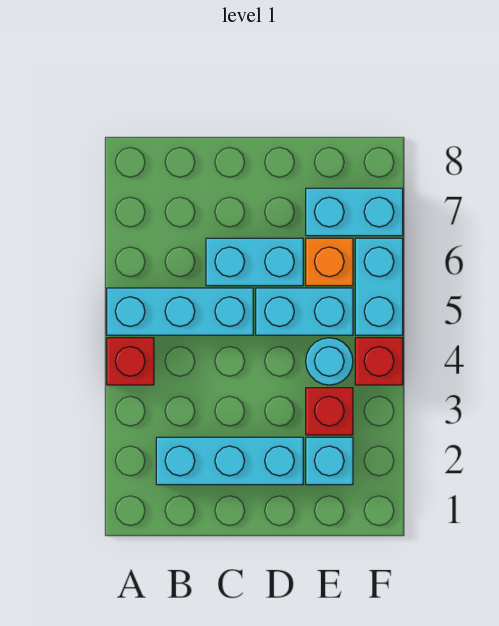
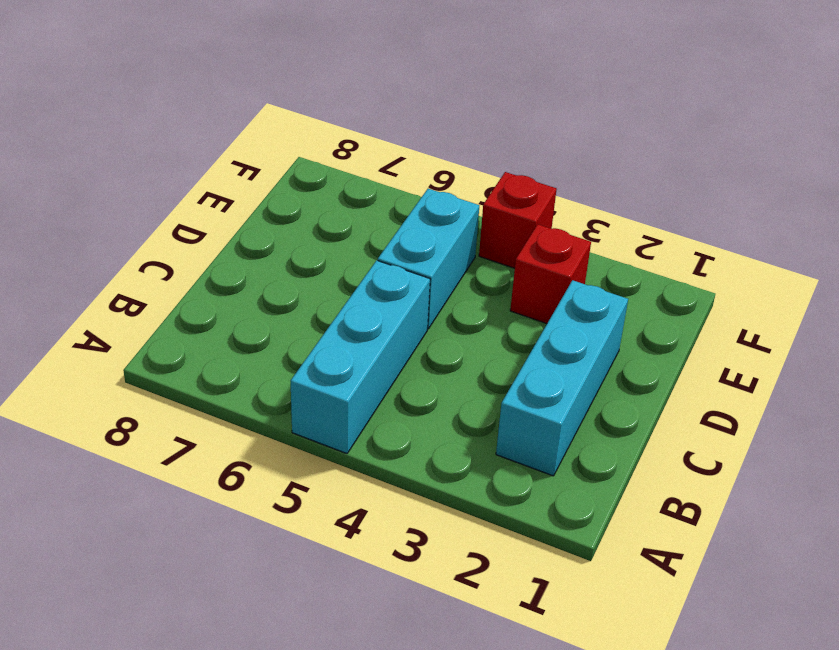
none -> red 1x1 brick [107,338,154,385]
none -> cyan 1x2 brick [206,238,303,286]
none -> cyan 1x1 brick [306,437,353,485]

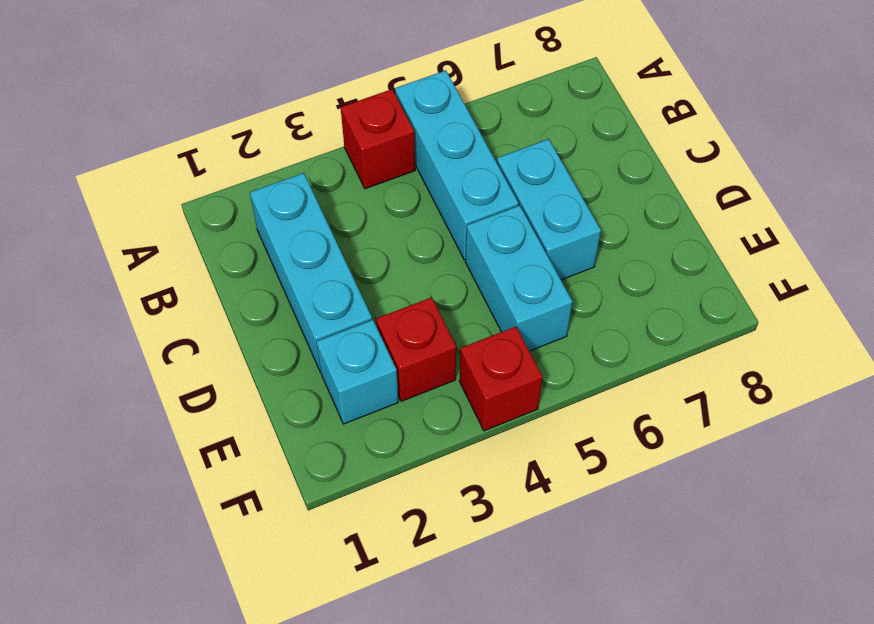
none -> cyan 1x1 round brick [306,338,353,385]
none -> orange 1x1 brick [306,238,353,286]
none -> cyan 1x2 brick [306,188,403,236]

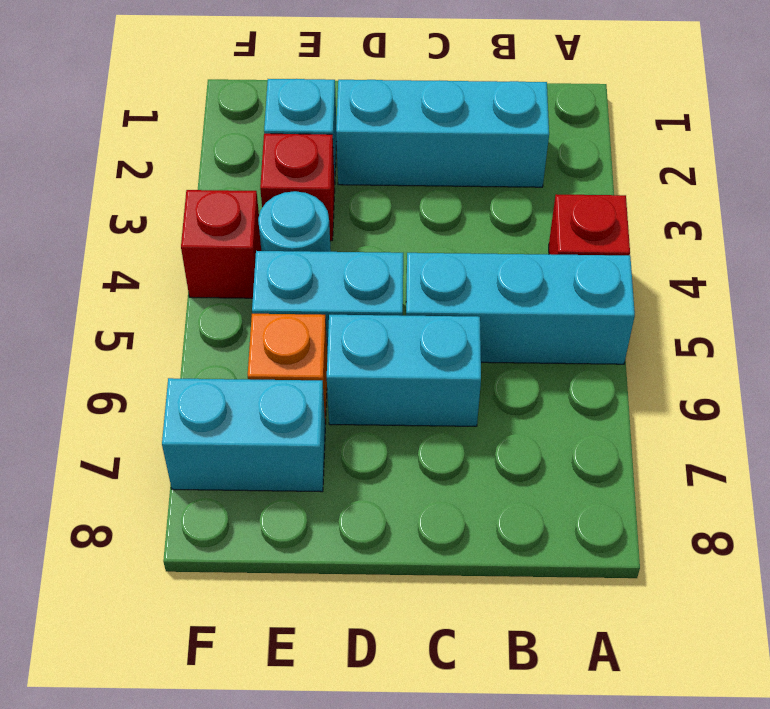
none -> cyan 1x2 brick [355,238,403,335]

